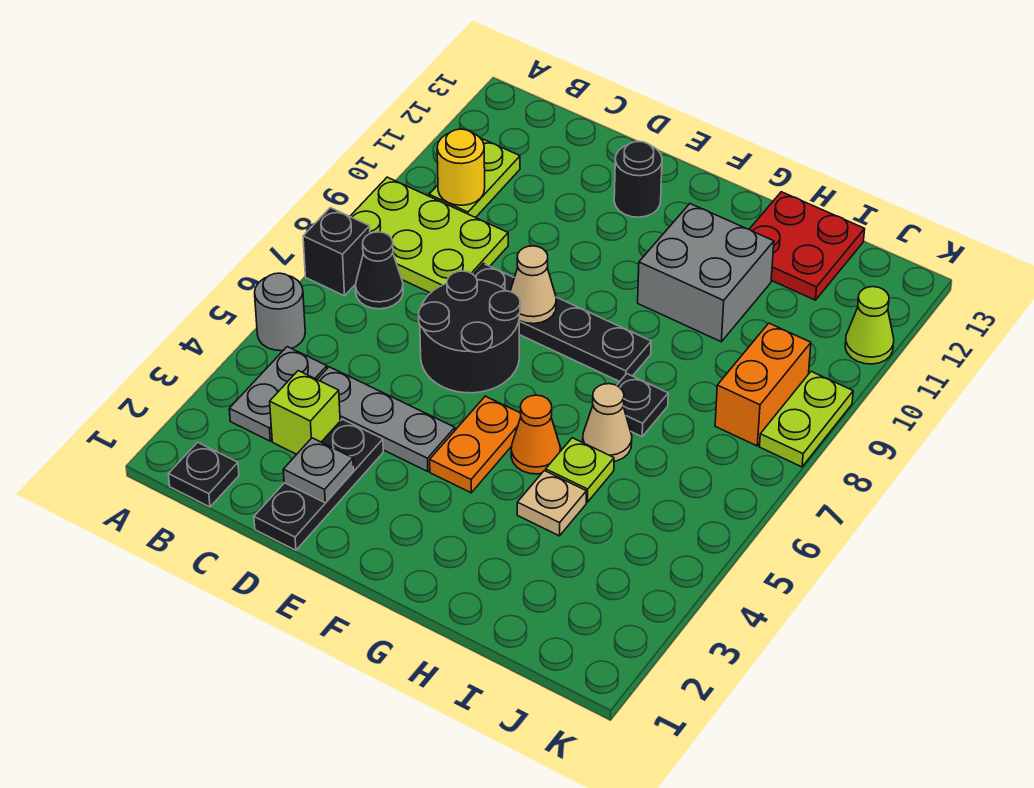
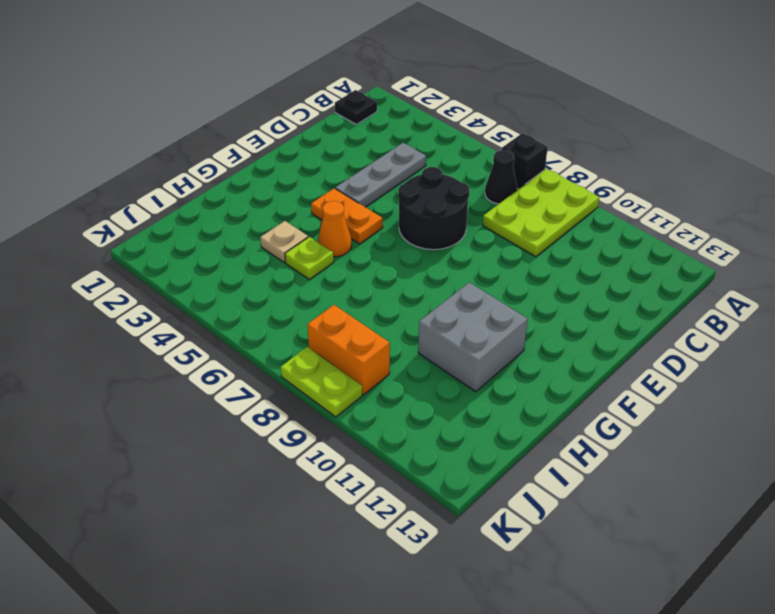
none -> grey 1x1 round brick [255,273,305,351]
none -> grey 1x2 plate [229,347,327,441]
none -> lime 1x2 plate [429,139,520,218]

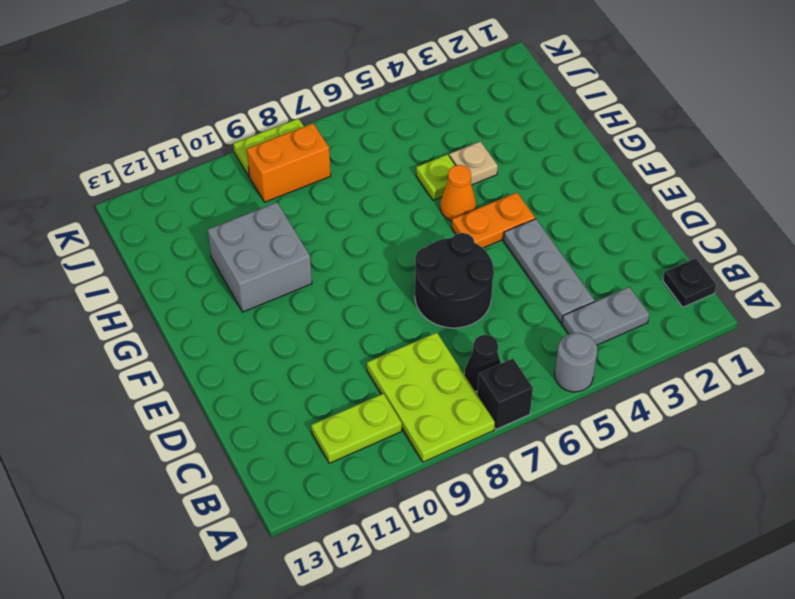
none -> lime 1x1 brick [270,371,340,454]
none -> black 1x3 plate [254,419,383,550]
none -> black 1x4 plate [473,263,651,382]

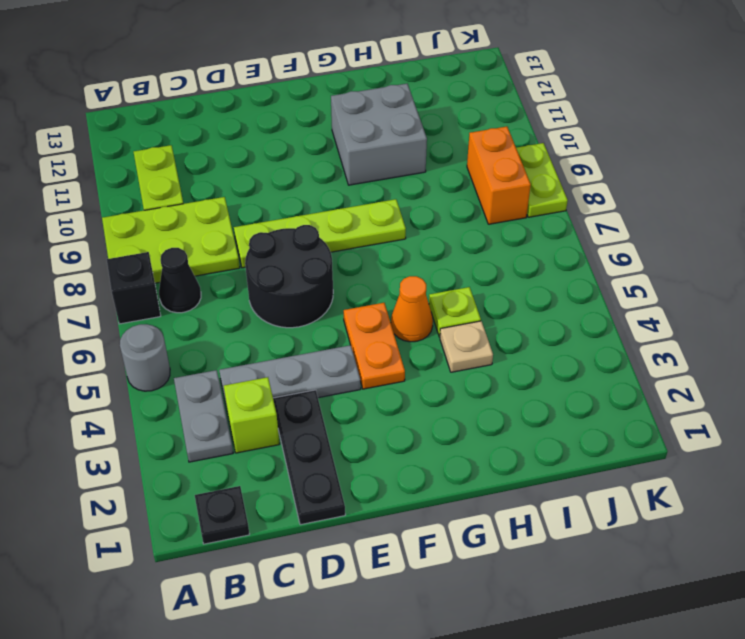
lime 1x4 plate [234,199,406,268] -> black 1x4 plate [473,263,651,382]
none -> black 1x1 round brick [614,141,662,217]
none -> tan 1x1 cone [583,384,632,461]
none -> black 1x1 plate [617,374,668,437]

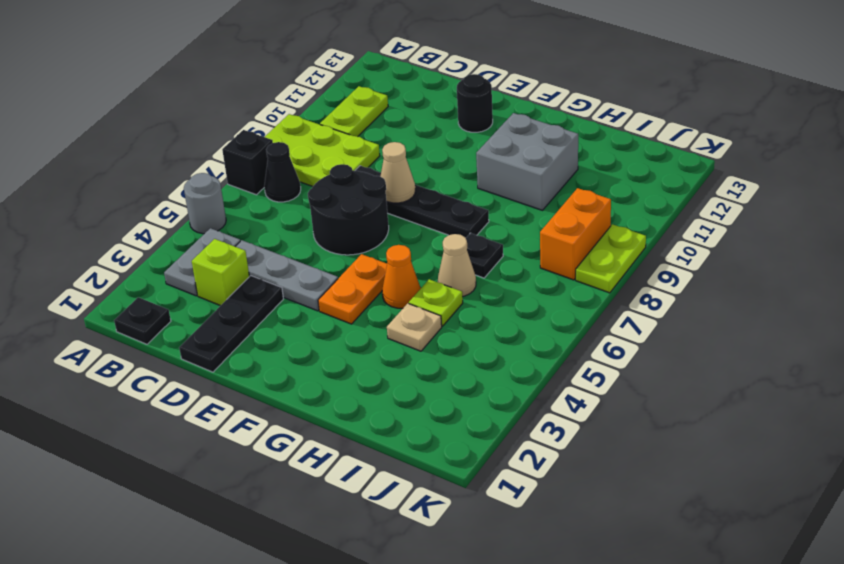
none -> red 2x2 plate [749,192,865,300]
none -> lime 1x1 cone [845,287,894,364]
none -> yellow 1x1 round brick [437,129,485,205]

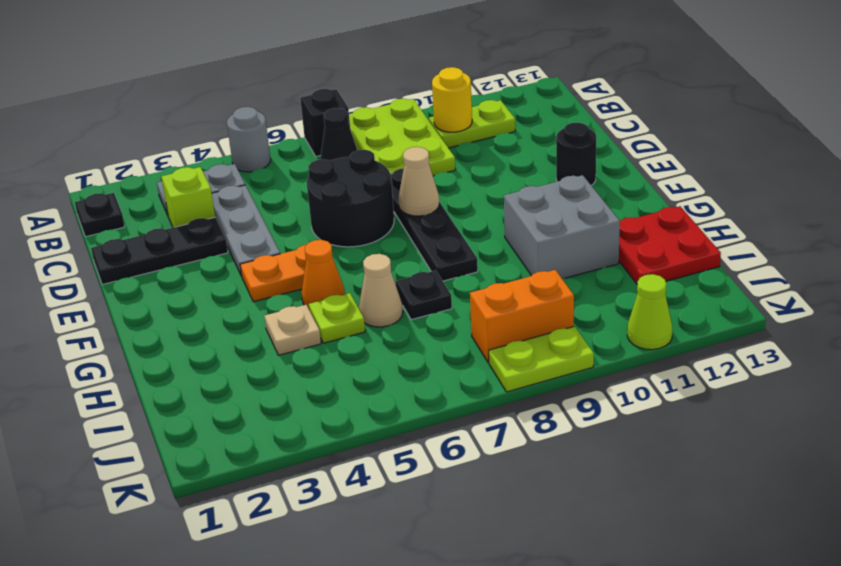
none -> grey 1x1 plate [283,438,354,503]

